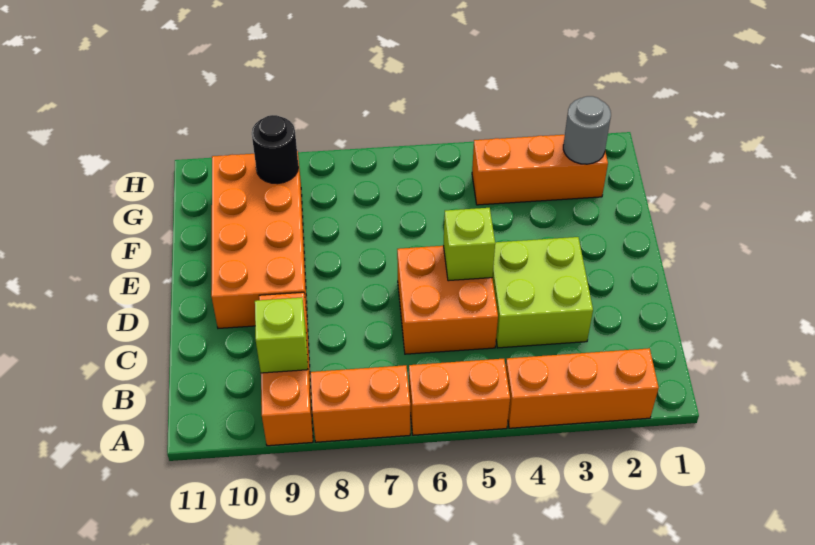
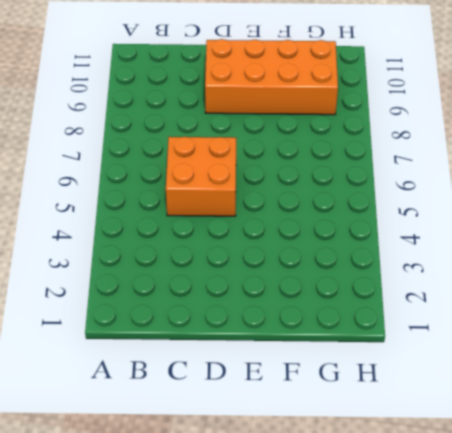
none -> orange 1x3 brick [506,348,659,428]
none -> orange 1x2 brick [409,359,510,435]
none -> orange 1x2 brick [310,365,410,442]

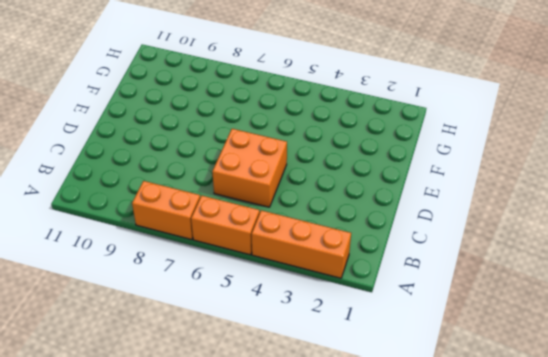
none -> orange 1x3 brick [259,292,313,446]
none -> lime 2x2 brick [492,237,593,348]
none -> orange 2x4 brick [211,151,307,328]

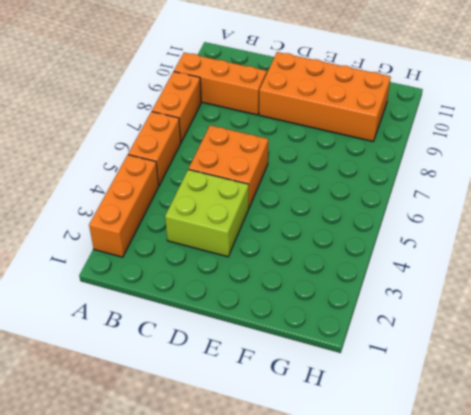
none -> orange 1x3 brick [472,135,608,205]
none -> lime 1x1 brick [255,298,308,373]
none -> lime 1x1 brick [443,208,495,281]

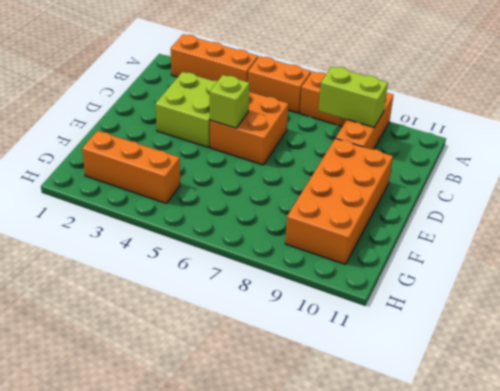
lime 1x2 brick [318,66,388,127] -> lime 1x1 brick [255,298,308,373]
none -> grey 1x1 round brick [563,96,611,164]
none -> black 1x1 round brick [252,115,298,184]

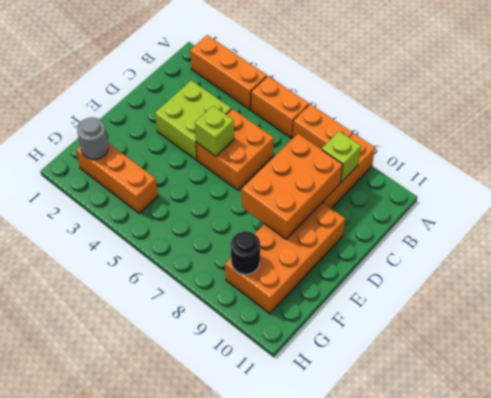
orange 2x3 brick [242,134,343,239] -> none

